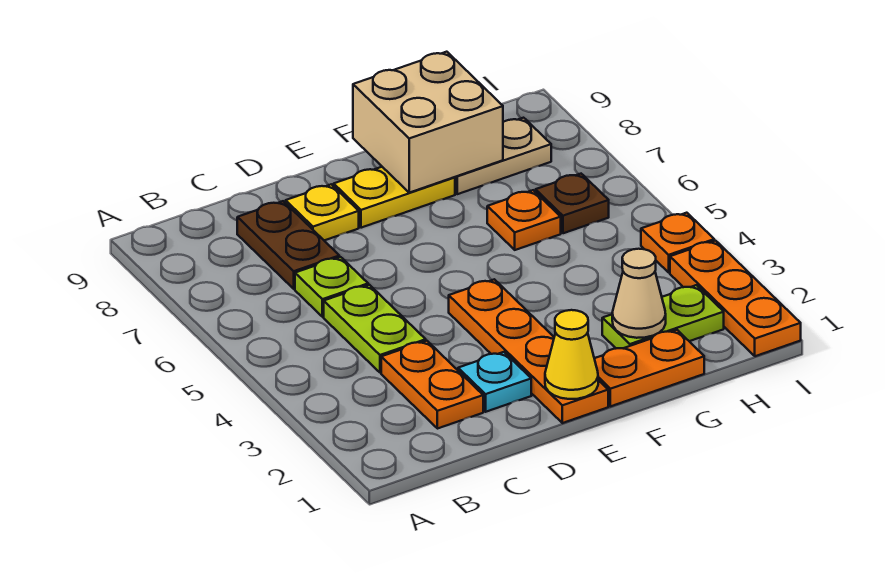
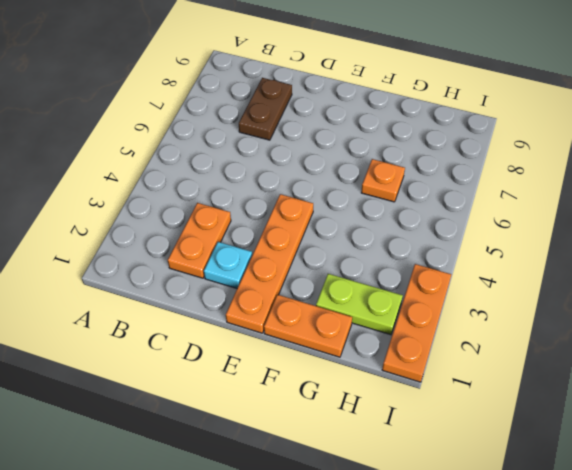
none -> lime 1x2 plate [324,285,426,373]
none -> lime 1x1 plate [295,257,368,317]
none -> yellow 1x1 plate [286,184,359,240]

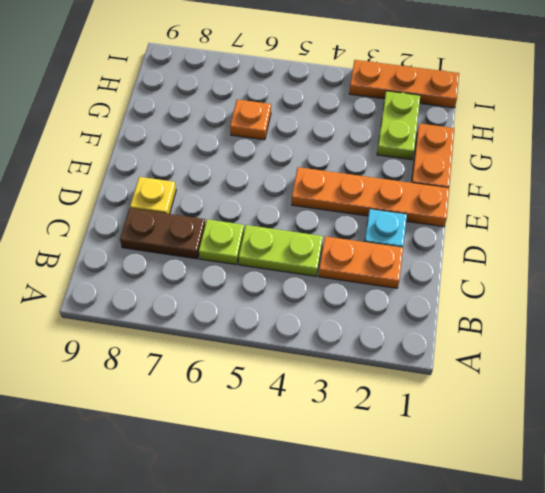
none -> yellow 1x2 plate [334,167,455,228]
none -> tan 1x2 plate [455,118,551,194]
none -> brown 1x1 plate [536,174,609,233]

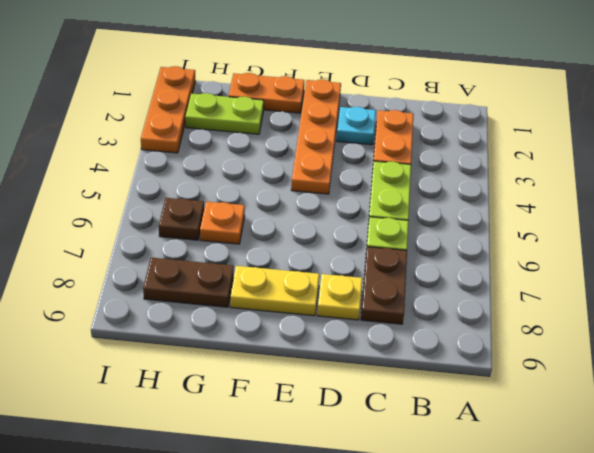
brown 1x2 plate [143,258,234,307] -> tan 1x2 plate [455,118,551,194]
none -> orange 1x1 plate [641,213,714,272]
none -> yellow 1x1 cone [545,310,598,399]
none -> tan 2x2 brick [353,52,503,193]

